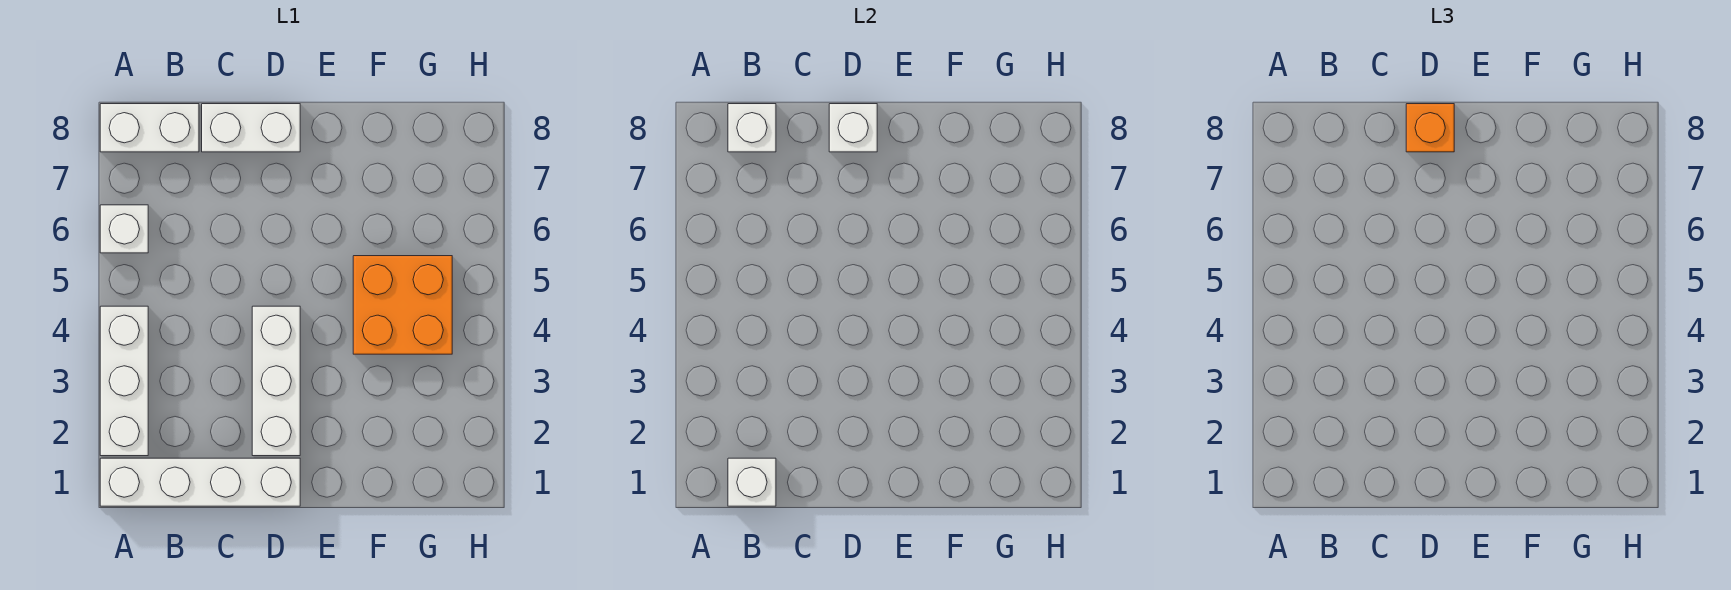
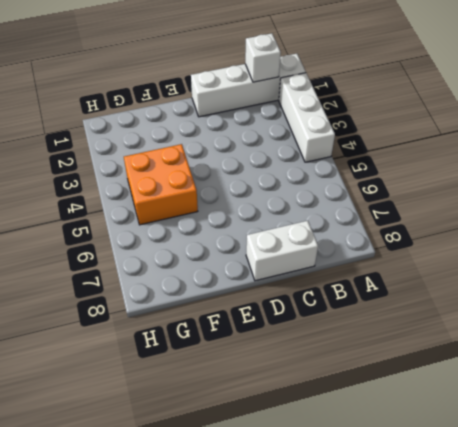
none -> white 1x1 brick [100,205,148,253]
none -> white 1x2 brick [100,104,199,152]

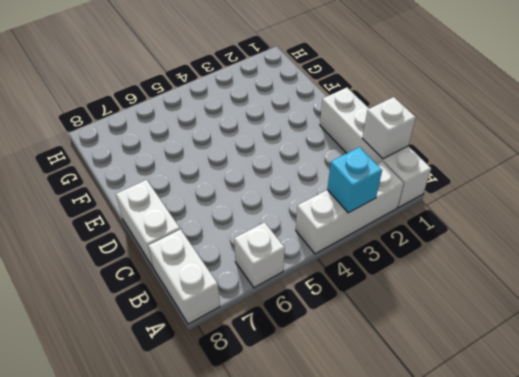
cyan 1x1 brick [327,147,382,213] -> none
none -> white 1x3 brick [252,306,300,456]
none -> orange 2x2 brick [353,256,452,354]

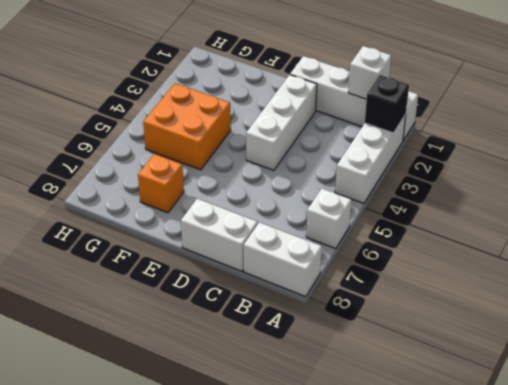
black 1x1 brick [365,75,409,133] -> none
orange 1x1 brick [138,154,184,213] -> orange 1x1 brick moved to [1406,104,1454,152]
none -> white 1x1 brick [728,104,776,152]
none -> white 1x1 brick [829,104,877,152]

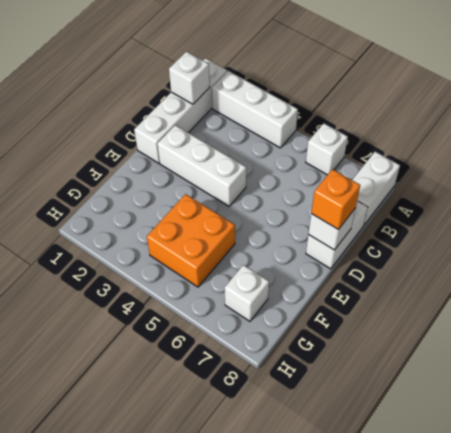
white 1x1 brick [225,265,269,321] -> white 1x1 brick moved to [728,104,776,152]

